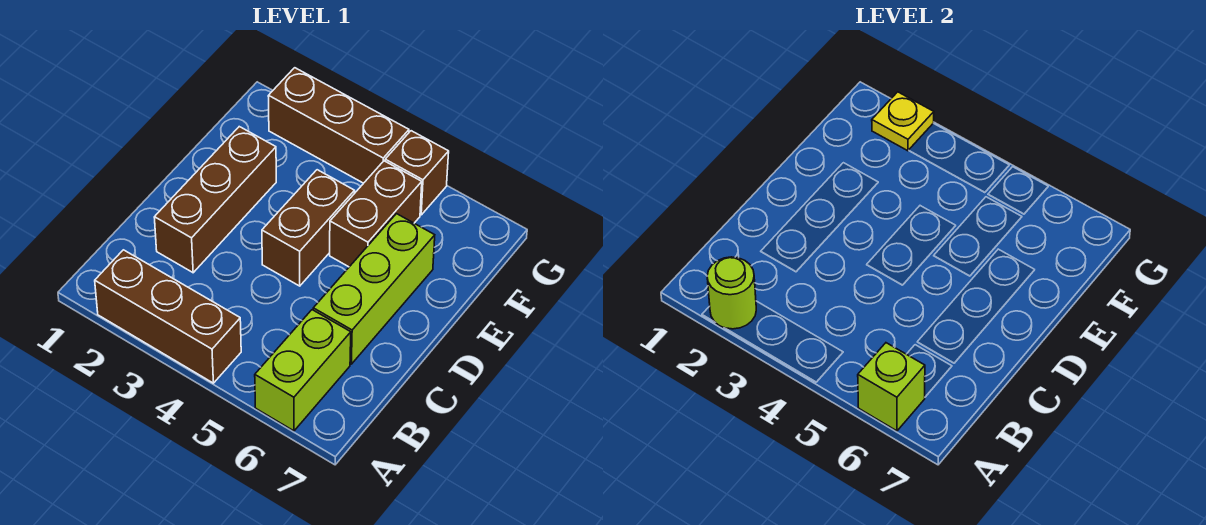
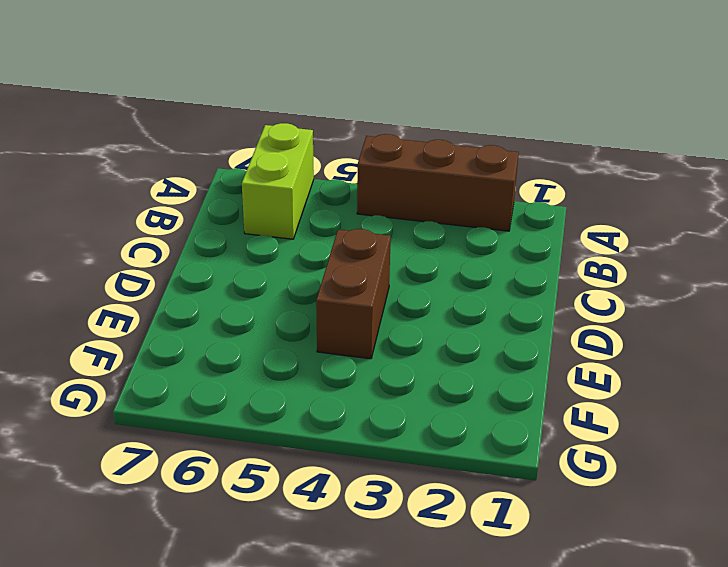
none -> brown 1x3 brick [154,127,276,273]
none -> lime 1x3 brick [313,214,435,364]

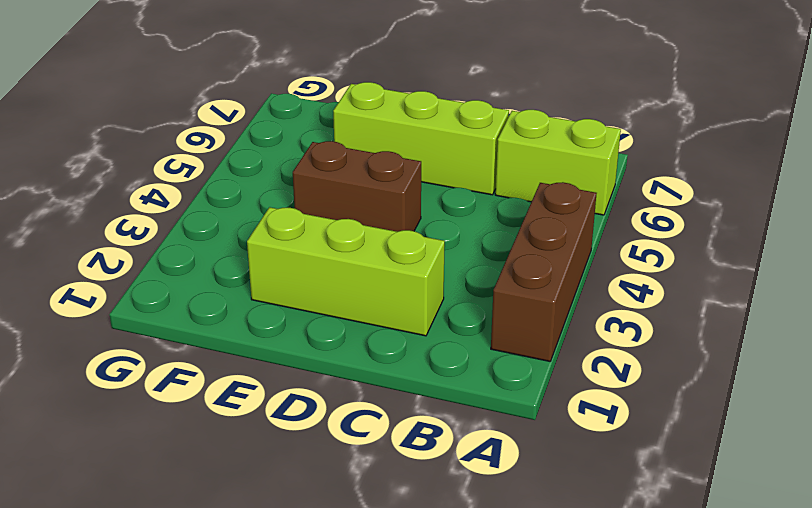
lime 1x3 brick [247,207,445,336] -> brown 1x3 brick [154,127,276,273]
none -> brown 1x2 brick [330,161,422,267]
none -> brown 1x3 brick [268,68,409,183]

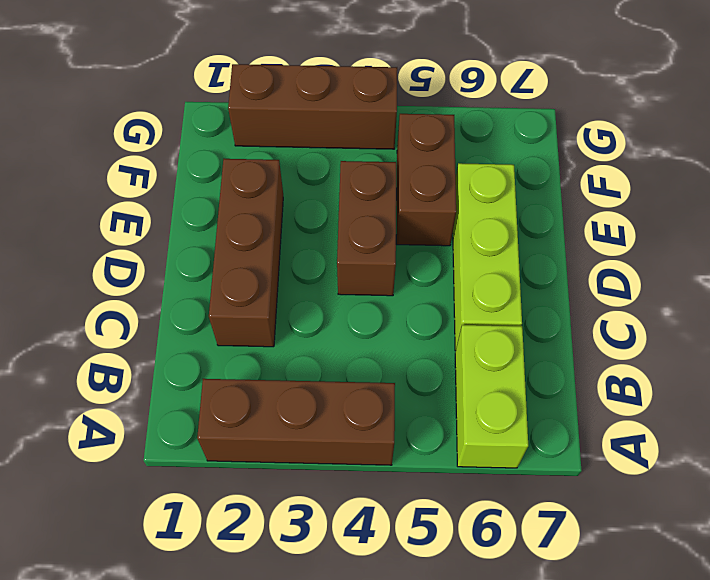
none -> brown 1x1 brick [385,131,449,215]
none -> lime 1x1 round brick [707,257,756,329]

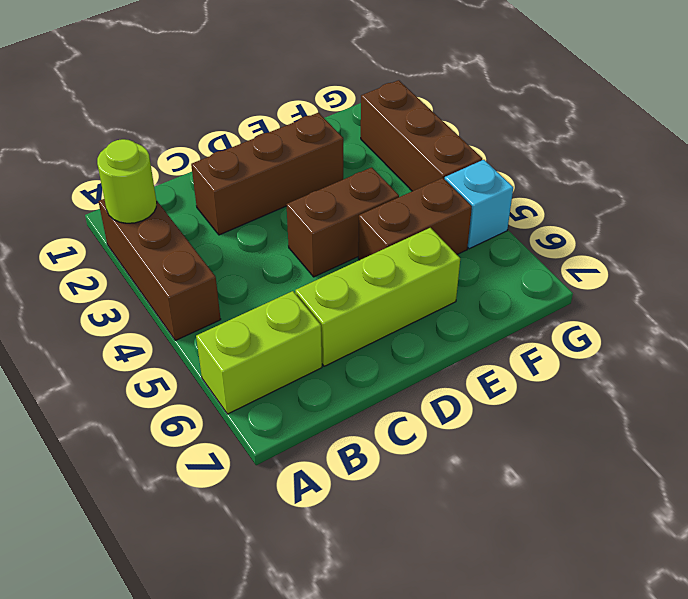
cyan 1x1 brick [445,160,513,249] -> brown 1x1 brick [385,131,449,215]
none -> lime 1x1 brick [858,343,925,431]
none -> yellow 1x1 plate [872,92,934,151]

